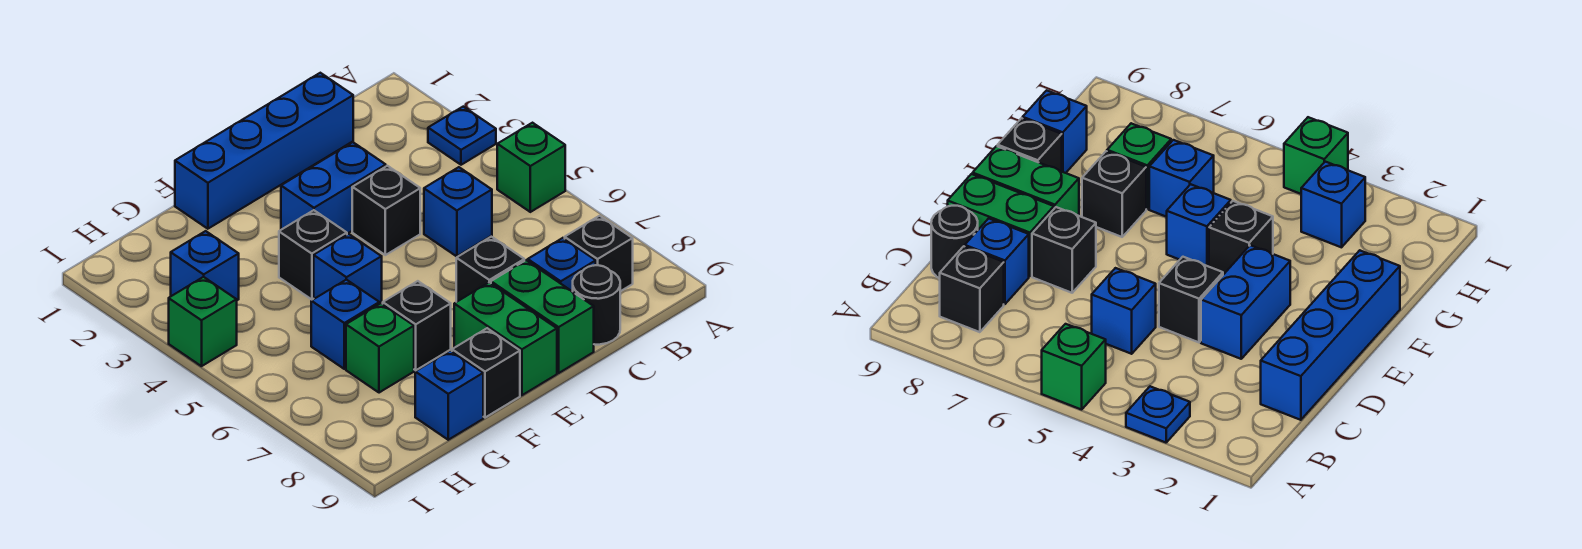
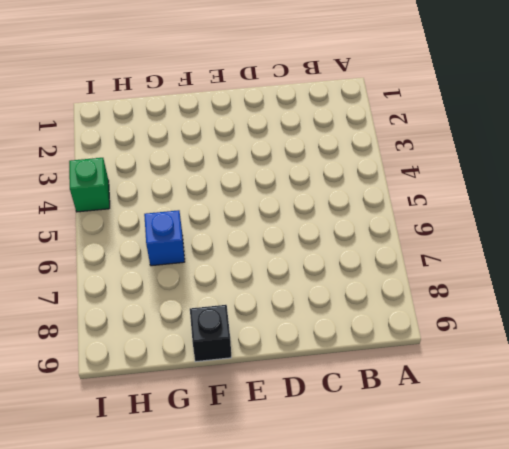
none -> blue 1x1 plate [428,107,496,165]
none -> green 1x1 brick [497,123,565,212]
none -> black 1x1 brick [565,216,633,291]

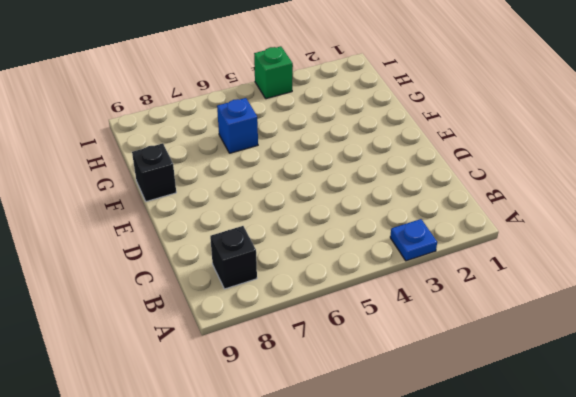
none -> green 1x1 brick [497,123,565,212]
none -> blue 1x4 brick [175,73,353,229]
none -> blue 1x1 brick [424,167,492,256]

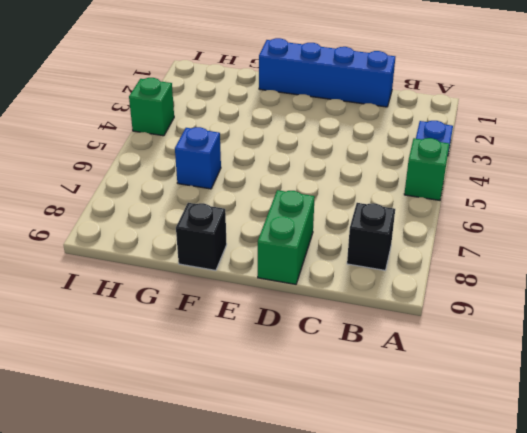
none -> blue 1x1 brick [424,167,492,256]
none -> blue 1x1 brick [528,238,596,292]
none -> black 1x1 round brick [573,265,620,345]

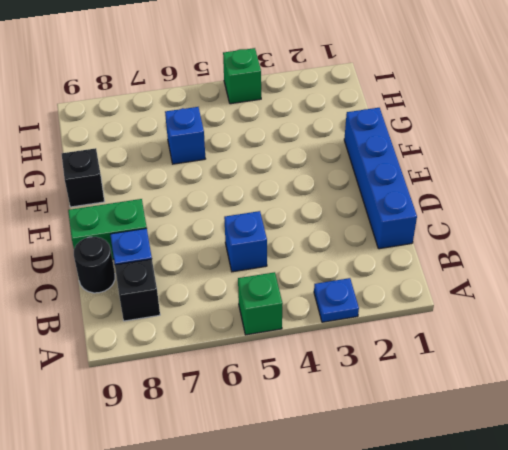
none -> blue 1x2 brick [281,142,386,234]
none -> black 1x1 brick [352,166,420,255]
none -> black 1x1 brick [456,237,524,302]

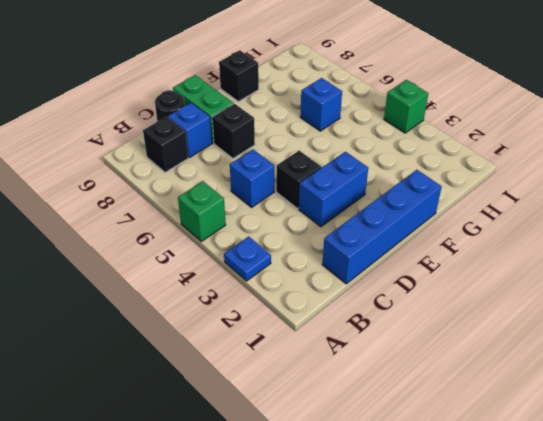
none -> green 1x2 brick [454,282,557,395]
none -> black 1x1 brick [279,210,347,300]
none -> blue 1x1 brick [314,234,382,303]

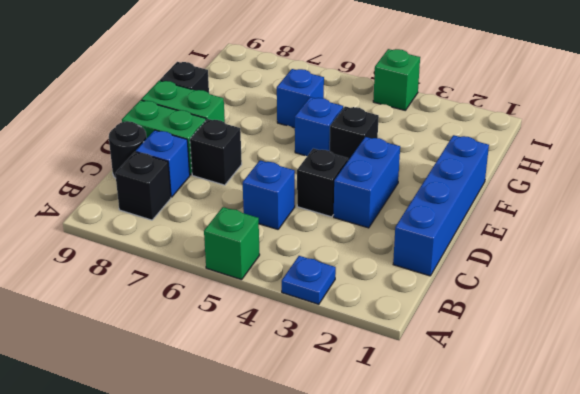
none -> black 1x1 brick [383,281,451,370]
none -> green 1x1 brick [346,303,414,393]
none -> blue 1x1 brick [415,350,483,440]

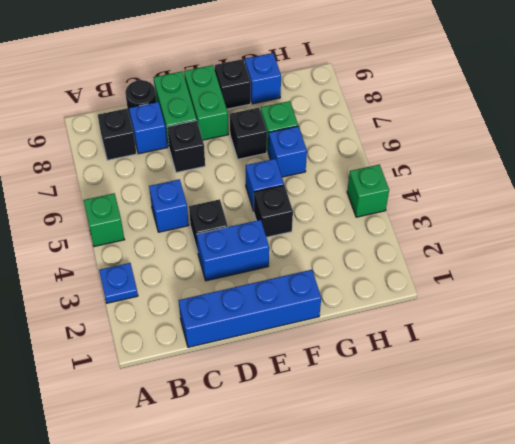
none -> blue 1x1 brick [171,231,239,300]

